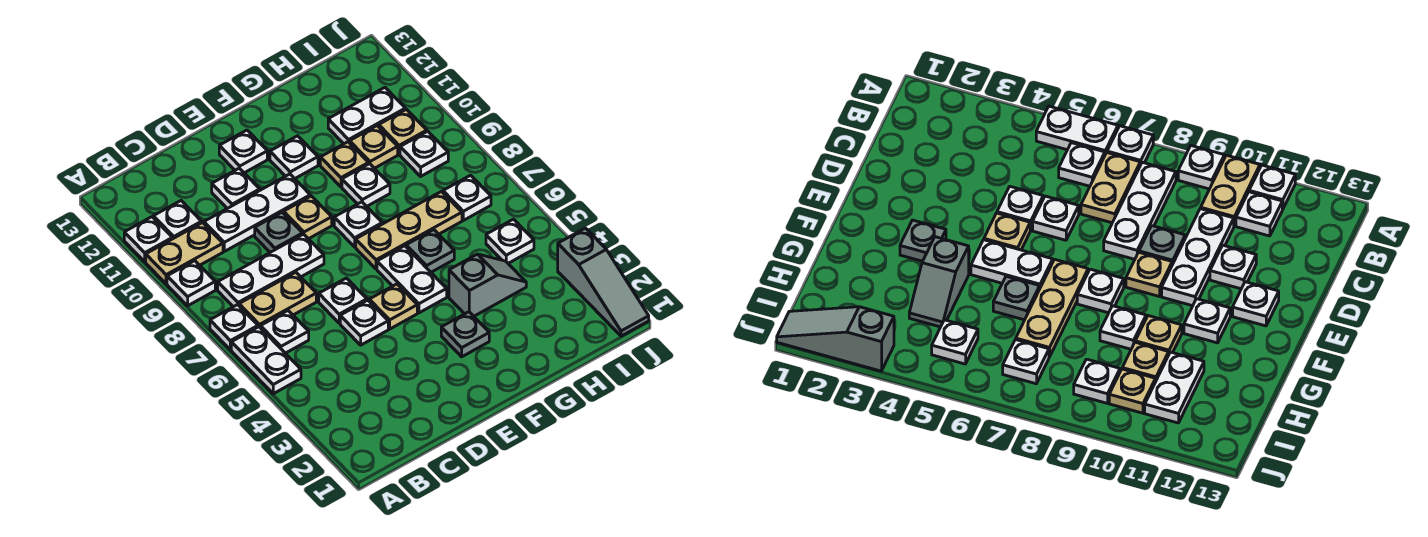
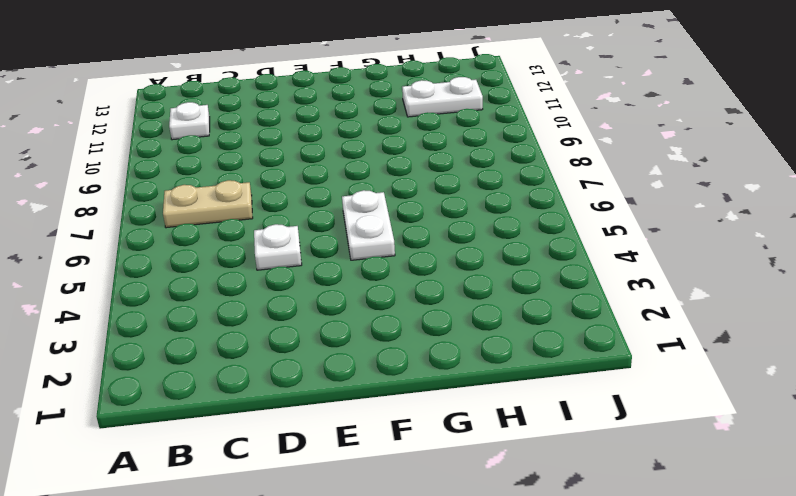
none -> white 1x2 plate [231,327,301,394]
none -> white 1x1 plate [210,305,258,350]
none -> white 1x1 plate [167,261,215,306]
none -> tan 1x2 plate [146,223,223,284]

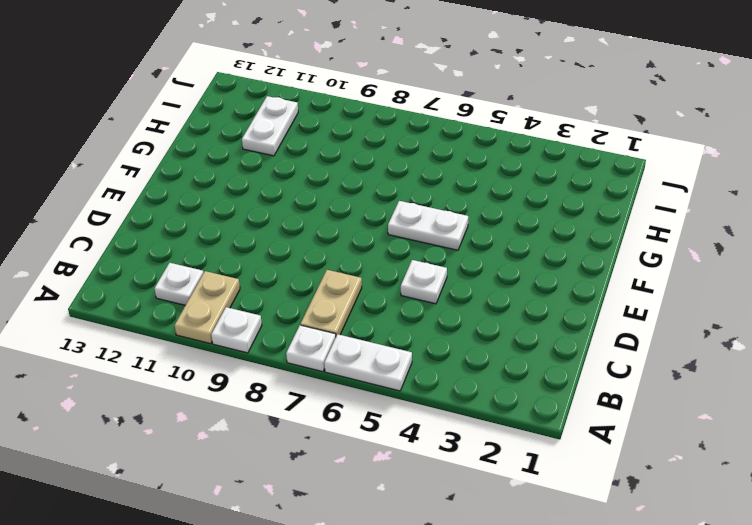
none -> white 1x1 plate [124,217,172,262]
none -> white 1x1 plate [261,311,309,353]
none -> white 1x3 plate [218,234,324,307]
none -> white 1x3 plate [204,174,310,251]

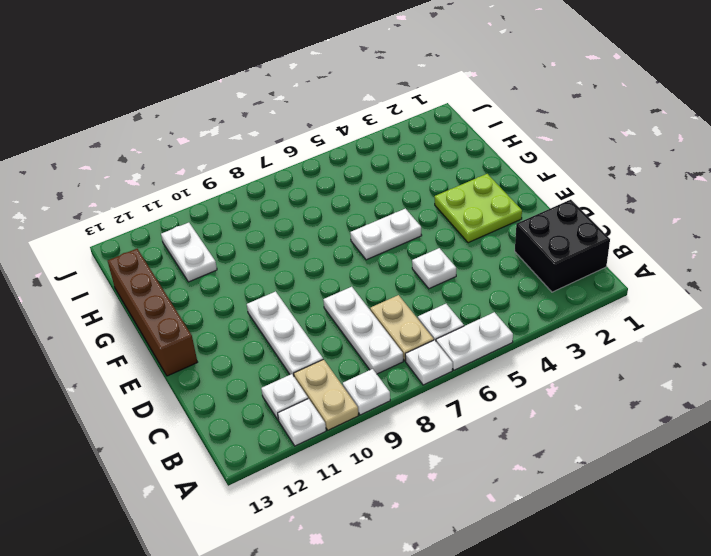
black 2x2 brick [515,200,610,292] -> none
lime 2x2 plate [434,174,522,243] -> grey 1x1 plate [441,312,489,357]
brown 1x4 brick [108,249,197,376] -> none
none -> white 1x1 plate [319,278,367,323]
none -> grey 1x1 plate [255,212,303,252]
none -> white 1x1 plate [212,168,260,209]
none -> tan 1x1 plate [369,284,417,329]

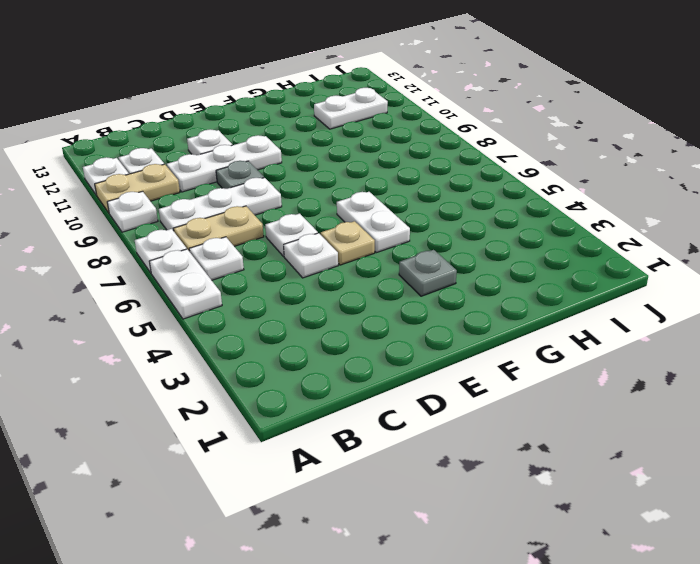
none -> tan 1x1 plate [284,196,332,239]
none -> white 1x1 plate [219,130,267,173]
none -> tan 1x3 plate [356,192,462,269]
none -> white 1x1 plate [334,202,382,247]

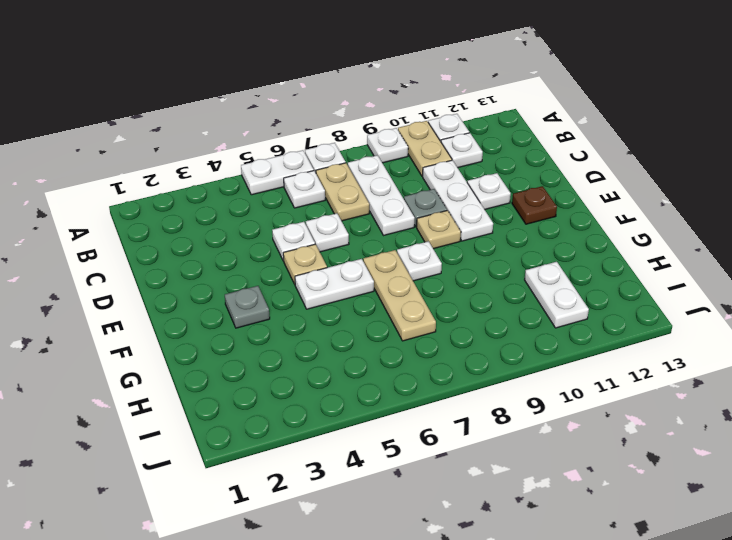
brown 1x1 plate [512,186,557,224] -> white 1x1 plate [219,130,267,173]
none -> white 1x1 plate [270,136,318,179]
none -> grey 1x2 slope [449,254,526,316]
none -> grey 1x1 plate [406,230,454,272]
none -> white 1x1 plate [342,164,390,206]

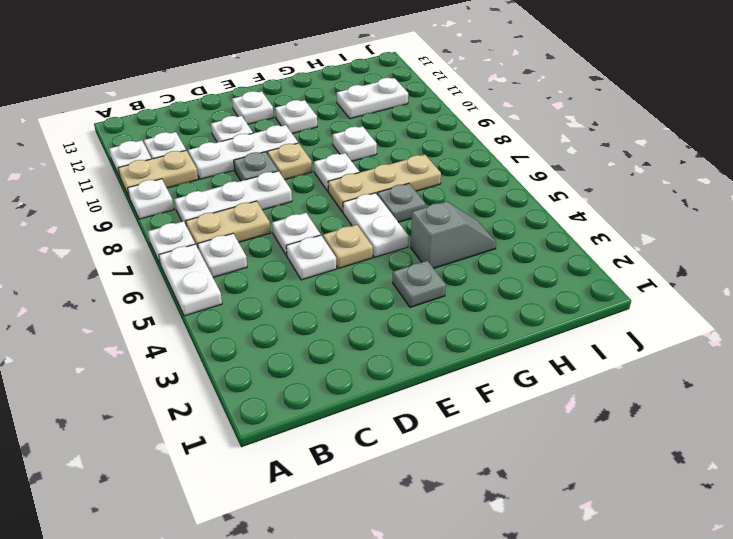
none -> tan 1x1 plate [320,142,369,187]
none -> tan 1x1 plate [350,126,398,168]
none -> white 1x1 plate [486,219,534,263]
none -> white 1x1 plate [443,175,491,220]

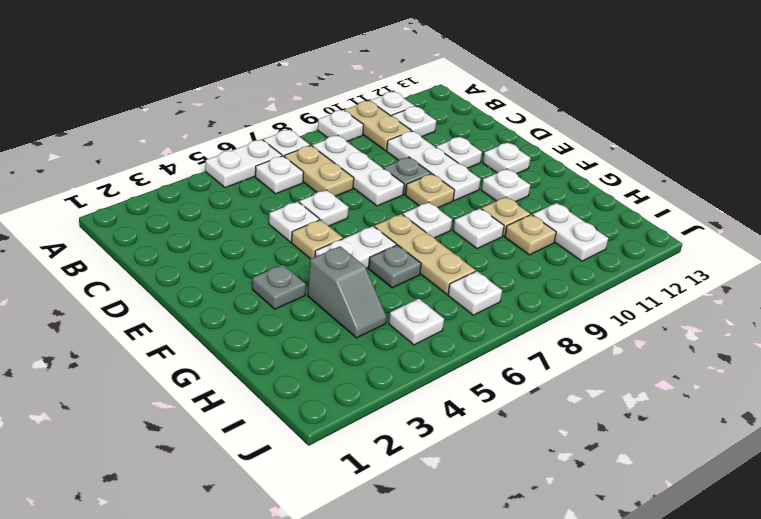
none -> white 1x1 plate [400,131,448,176]
none -> tan 1x1 plate [379,109,427,155]
none -> grey 1x3 slope [558,228,649,336]

